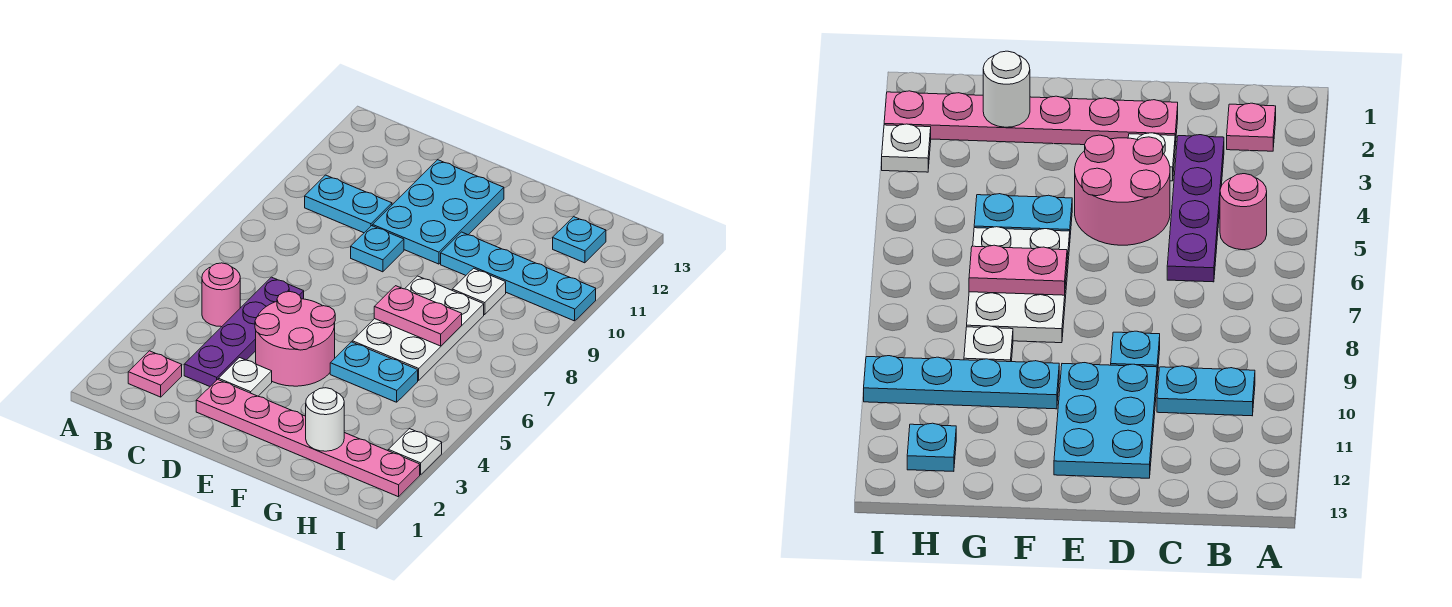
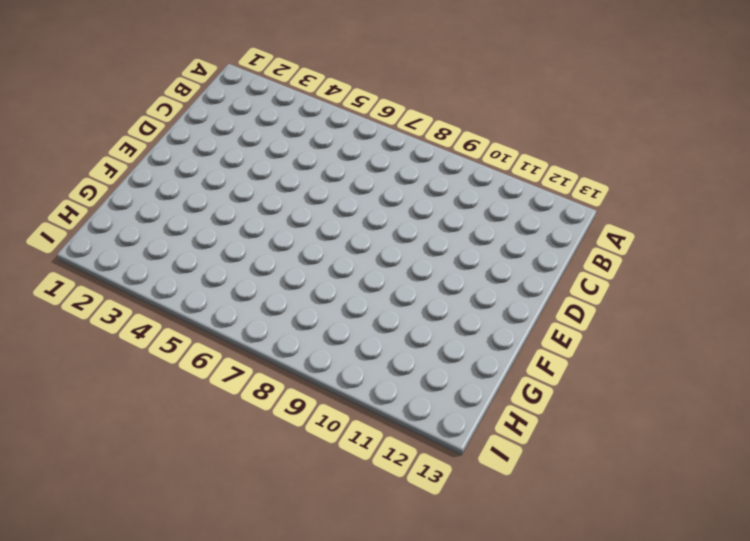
none -> pink 1x1 plate [128,351,182,397]
none -> pink 1x1 round brick [202,263,240,327]
none -> cyan 1x2 plate [305,175,392,233]

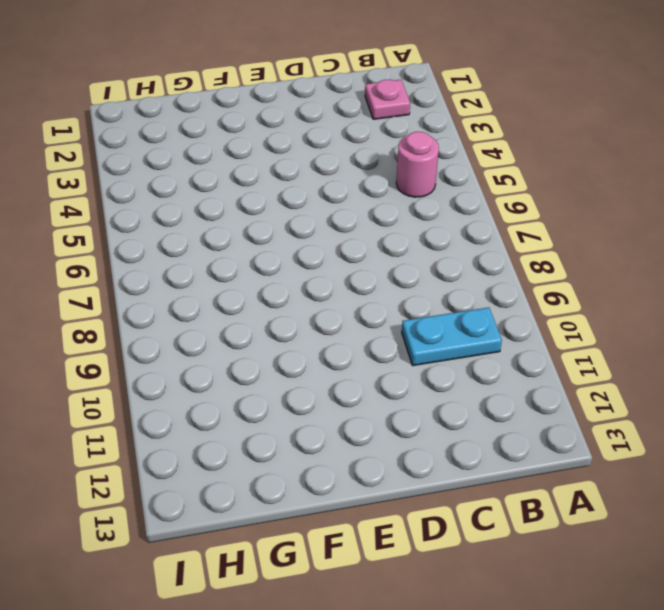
none -> purple 1x4 plate [184,277,304,386]
none -> pink 1x6 plate [196,379,420,497]
none -> white 1x1 plate [218,358,272,396]

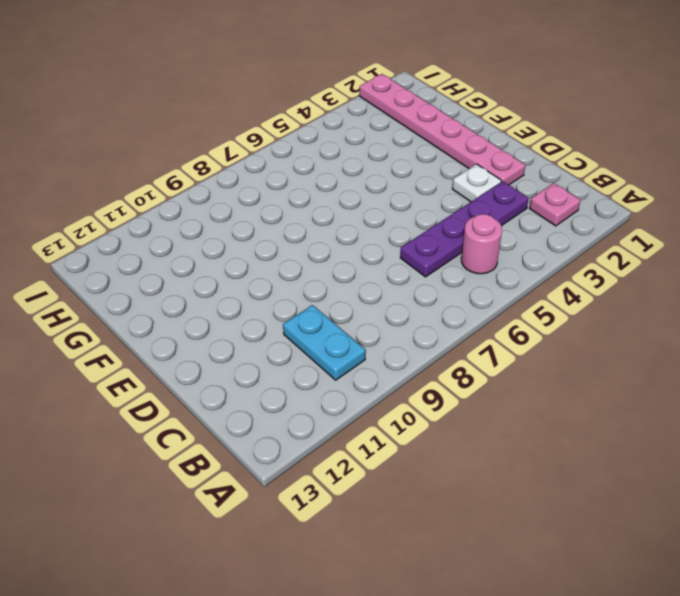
none -> pink 2x2 round brick [255,292,335,386]
none -> cyan 1x1 plate [351,226,404,272]
none -> cyan 2x3 plate [373,160,504,264]

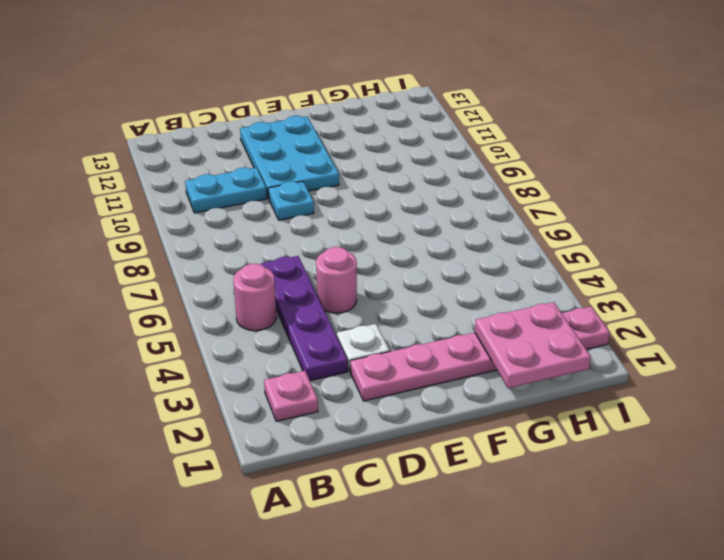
pink 1x1 round brick [316,247,357,313] -> pink 2x2 round brick [255,292,335,386]
pink 2x2 plate [475,302,591,388] -> white 1x1 round brick [306,388,344,451]
none -> cyan 1x2 plate [330,342,418,402]
none -> white 2x3 plate [352,276,484,380]
none -> cyan 1x4 plate [441,232,596,321]

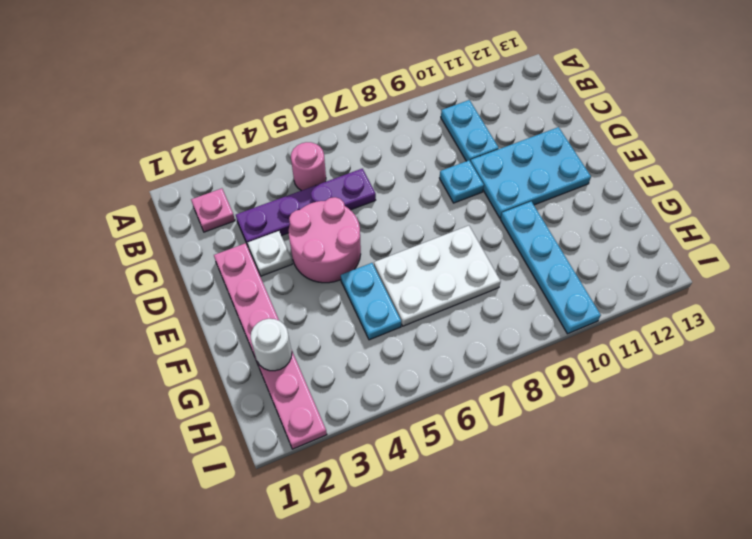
none -> white 1x1 plate [452,268,506,315]
none -> cyan 1x1 plate [553,217,606,263]
none -> white 1x1 plate [388,429,442,475]

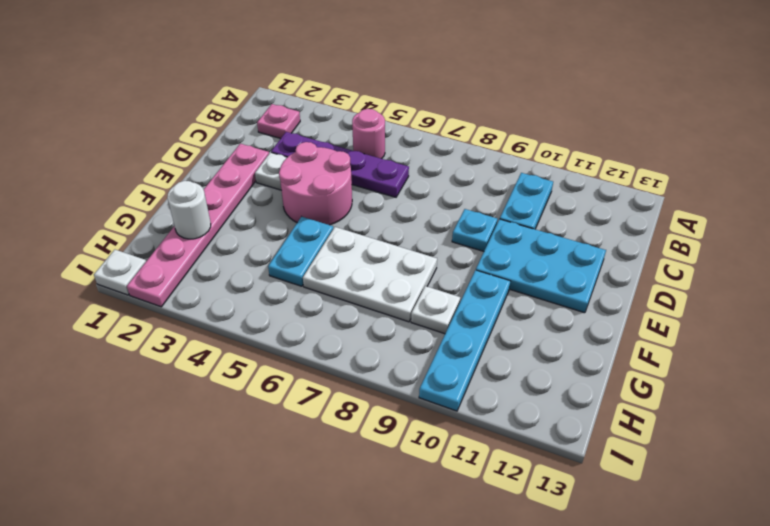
white 1x1 plate [94,250,146,295] -> white 1x1 plate moved to [388,429,442,475]
none -> cyan 1x1 plate [553,217,606,263]
none -> pink 1x2 plate [374,286,462,346]

